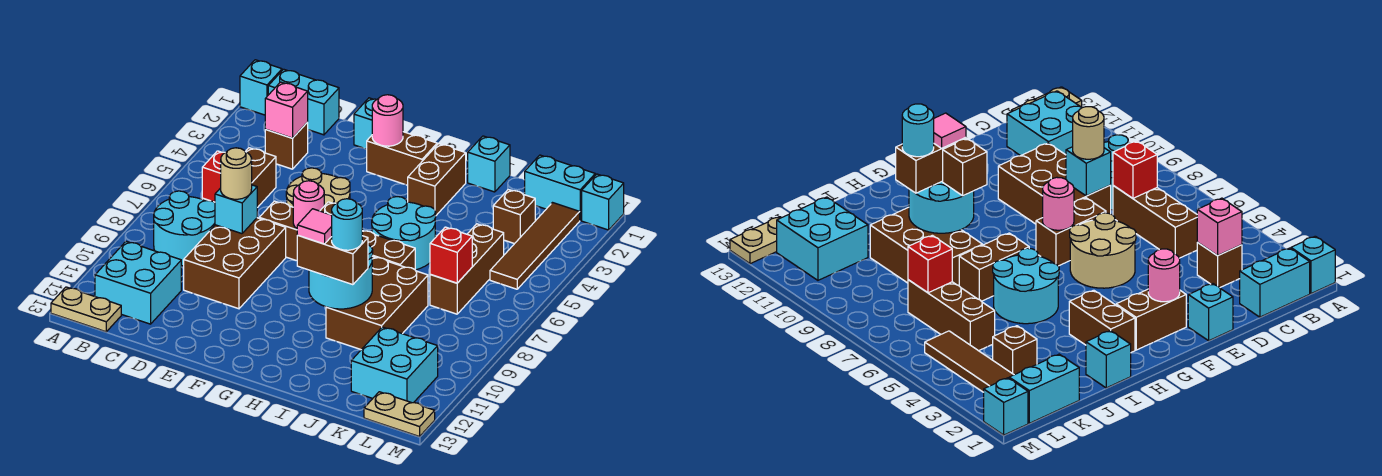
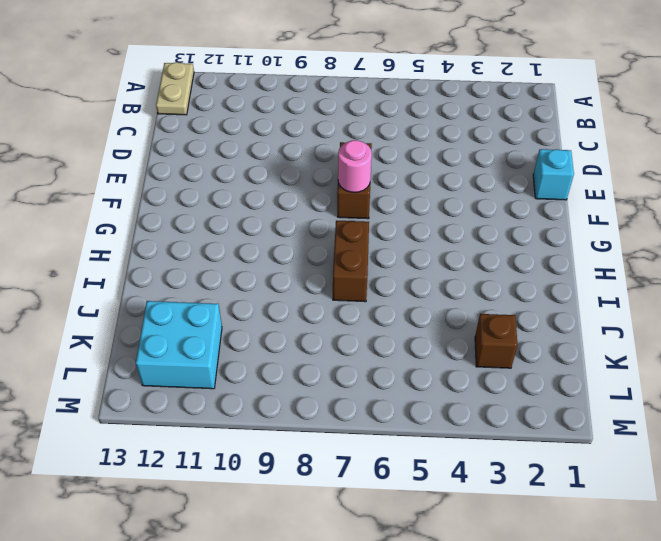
none -> cyan 1x1 brick [240,60,282,115]
none -> cyan 1x2 brick [268,69,339,135]
none -> cyan 2x2 round brick [154,191,215,266]
none -> cyan 2x2 brick [95,241,181,324]

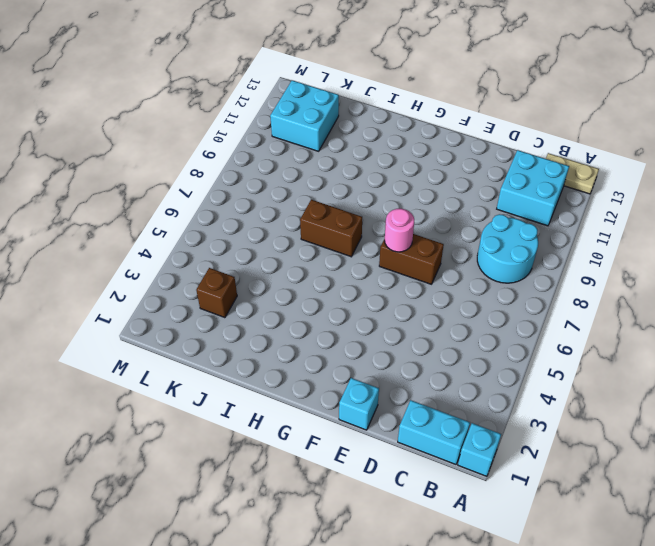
none -> brown 1x1 brick [265,123,308,169]
none -> brown 1x3 brick [202,148,276,208]
none -> brown 2x3 brick [184,218,286,309]
none -> tan 2x2 round brick [286,168,350,207]

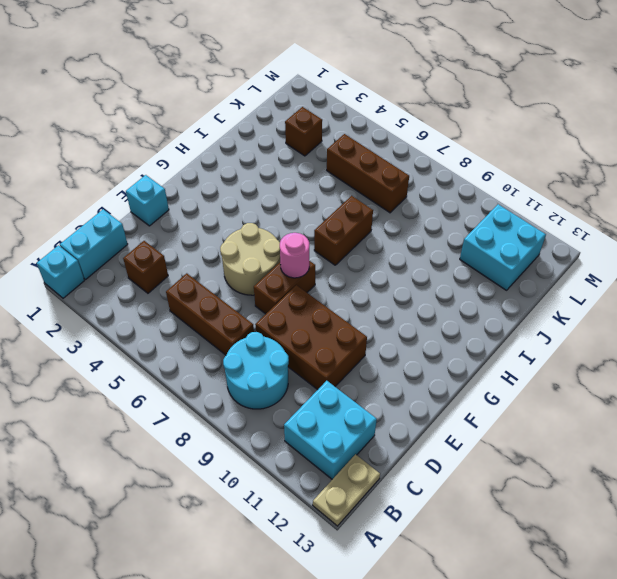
none -> brown 1x2 brick [367,132,437,185]
none -> brown 1x2 brick [407,144,466,215]
none -> cyan 2x2 round brick [372,197,436,270]
none -> cyan 1x1 brick [468,136,510,192]

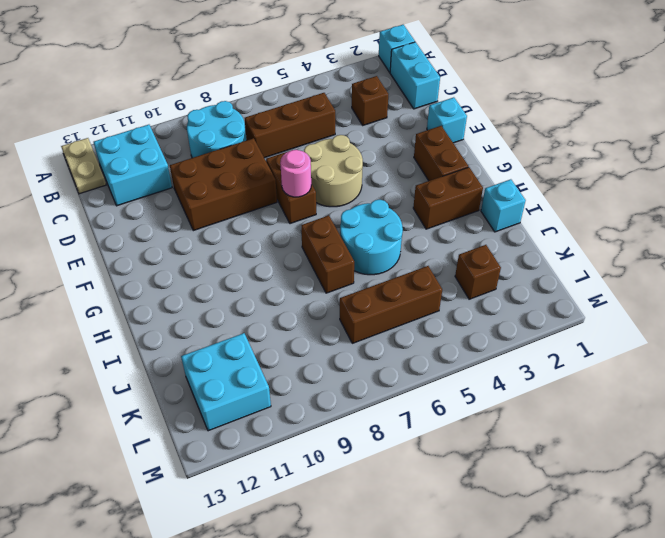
none -> brown 2x3 brick [326,256,428,350]
none -> cyan 1x2 brick [525,155,595,220]
none -> brown 1x4 tile [490,203,580,289]
none -> tan 1x2 plate [364,392,435,437]

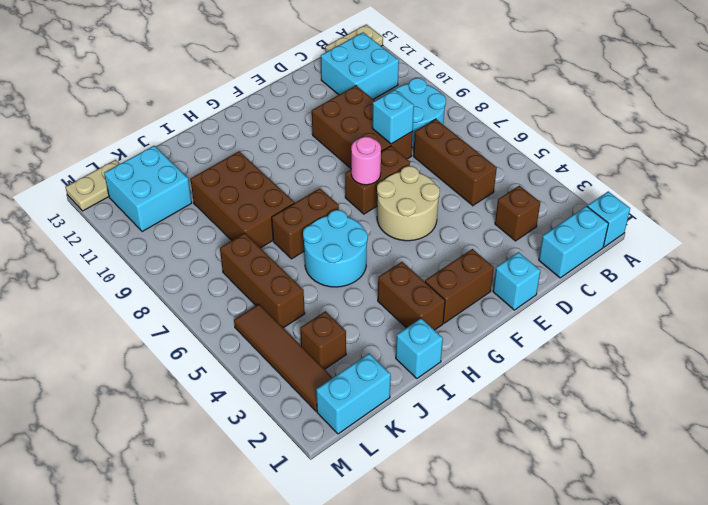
none -> cyan 1x1 brick [582,174,624,230]
none -> pink 1x1 brick [265,82,308,138]
none -> red 1x1 brick [202,151,225,202]
none -> pink 1x1 round brick [372,95,403,146]

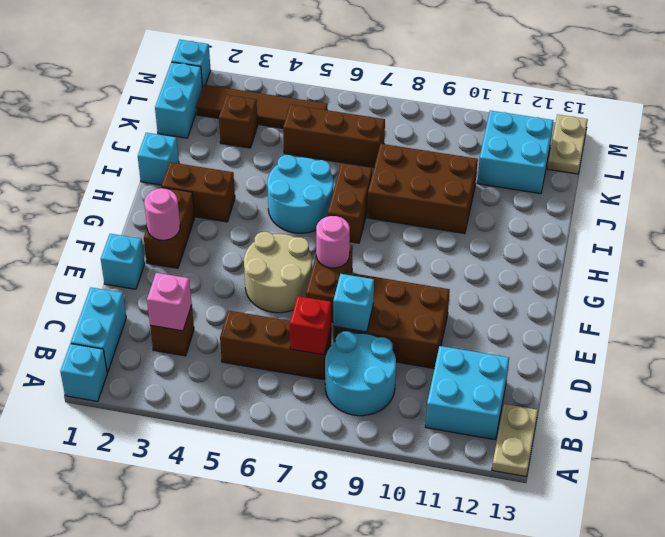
none -> cyan 2x2 round brick [309,245,373,309]
none -> red 1x1 brick [430,227,472,283]
none -> tan 1x1 round brick [221,148,252,199]
none -> brown 1x1 brick [943,139,987,196]

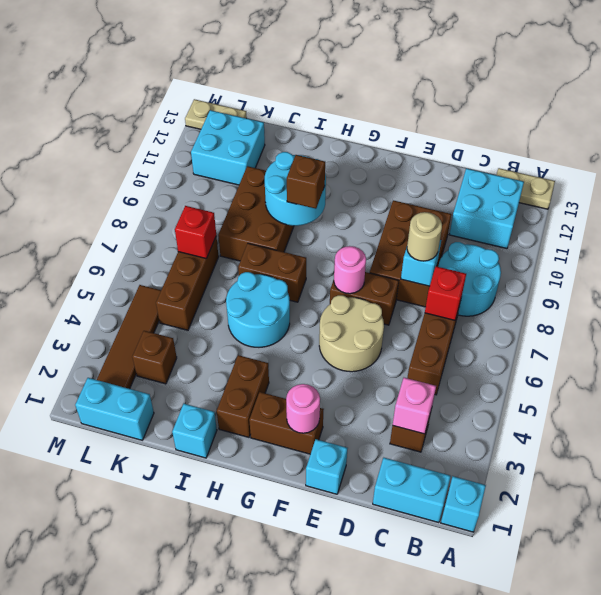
none -> cyan 1x1 brick [582,174,624,230]
none -> brown 1x2 brick [297,235,368,285]
none -> pink 1x1 tile [297,209,332,244]
none -> cyan 1x1 round brick [332,199,362,250]

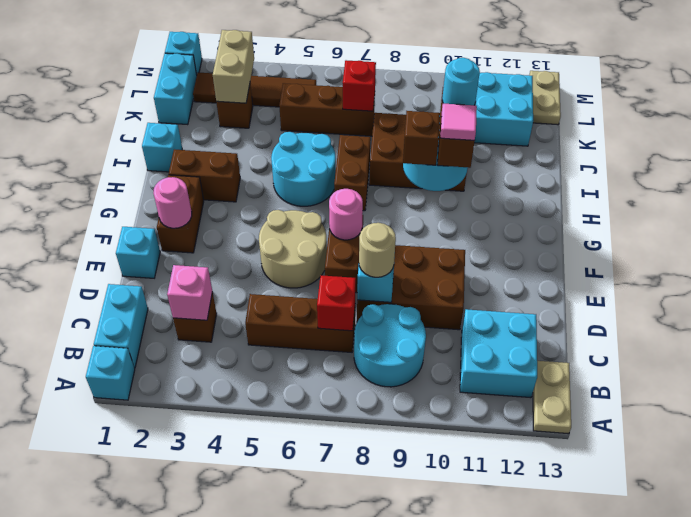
tan 1x2 brick [213,30,254,103] -> none

